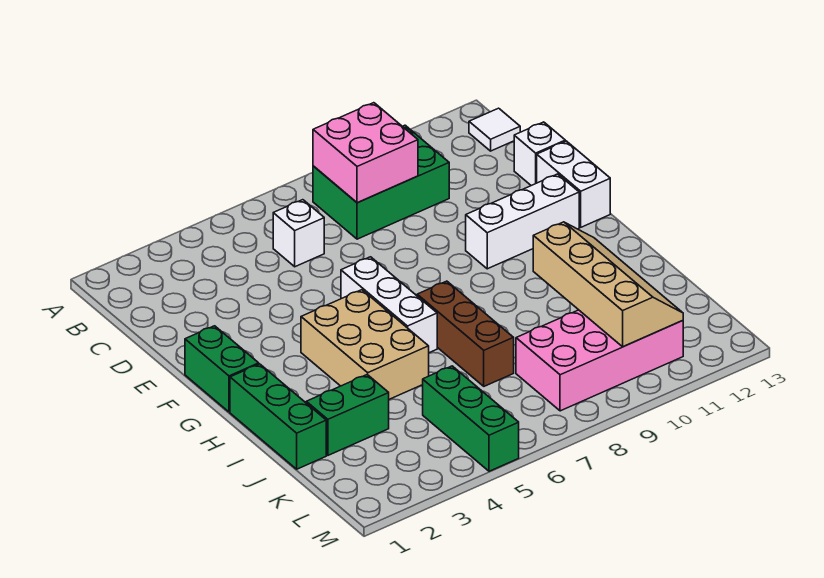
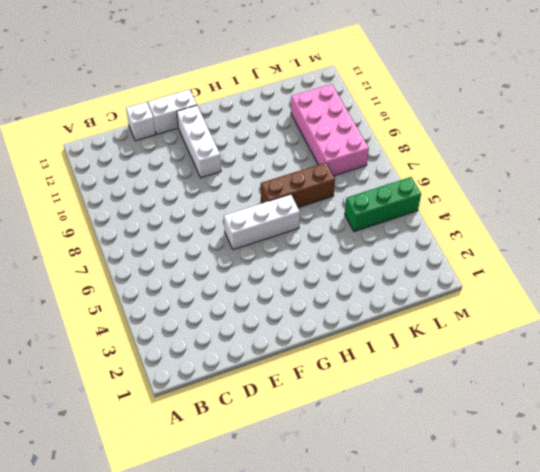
none -> green 2x3 brick [313,125,449,239]
none -> white 1x1 tile [469,108,520,151]
none -> white 1x1 brick [273,200,324,267]

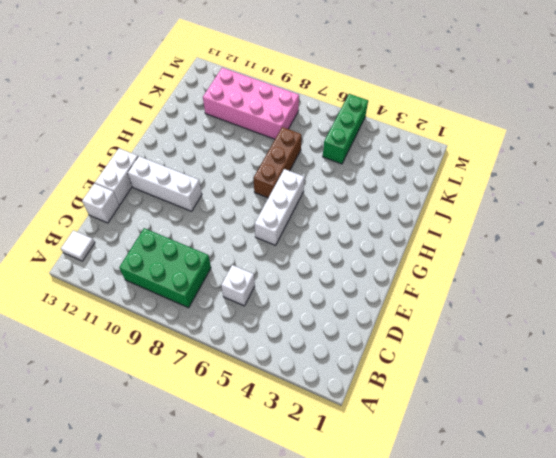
none -> green 1x2 brick [185,326,259,412]
none -> tan 2x3 brick [301,290,429,399]
none -> green 1x3 brick [230,364,326,469]

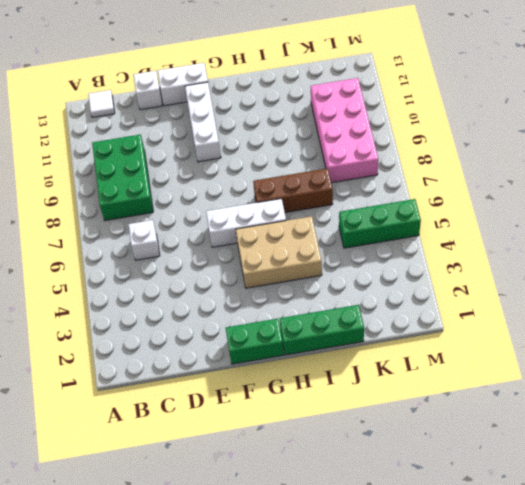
none -> green 1x2 brick [306,375,389,455]
none -> pink 2x2 brick [313,103,418,203]
none -> tan 2x4 slope [533,222,683,347]

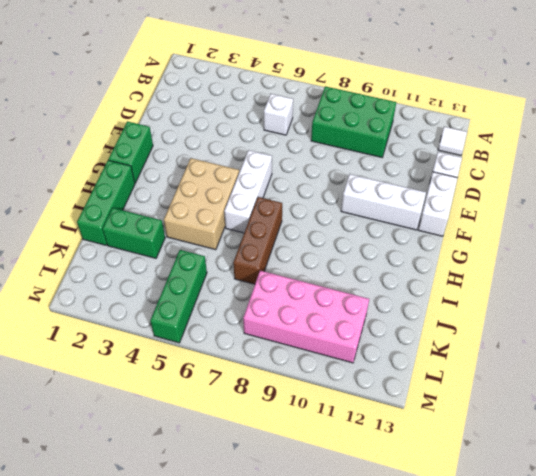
none -> pink 2x2 brick [313,103,418,203]
none -> tan 2x4 slope [533,222,683,347]

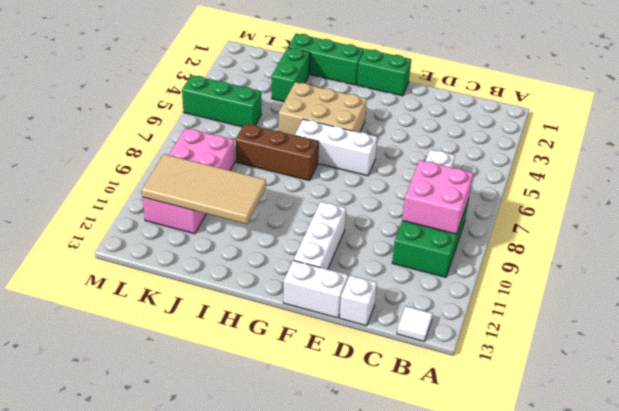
tan 2x4 tile [142,154,266,224] -> tan 2x4 slope [533,222,683,347]

